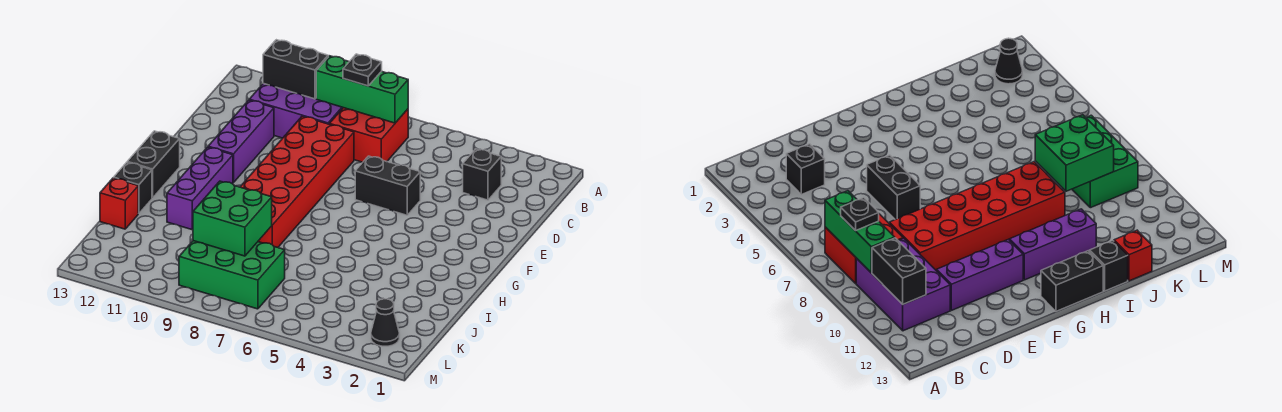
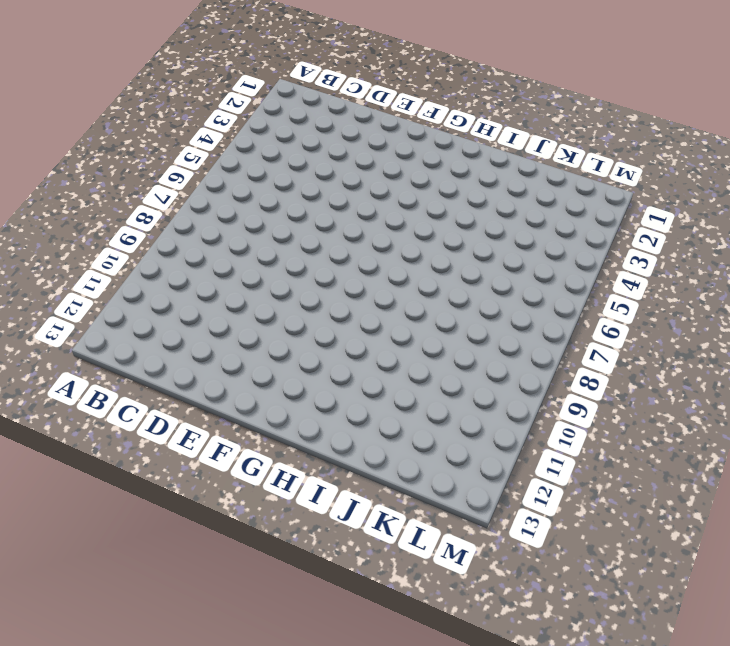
none -> red 2x2 brick [330,108,408,162]
none -> purple 2x3 brick [249,83,343,138]
none -> black 1x1 brick [463,149,501,200]

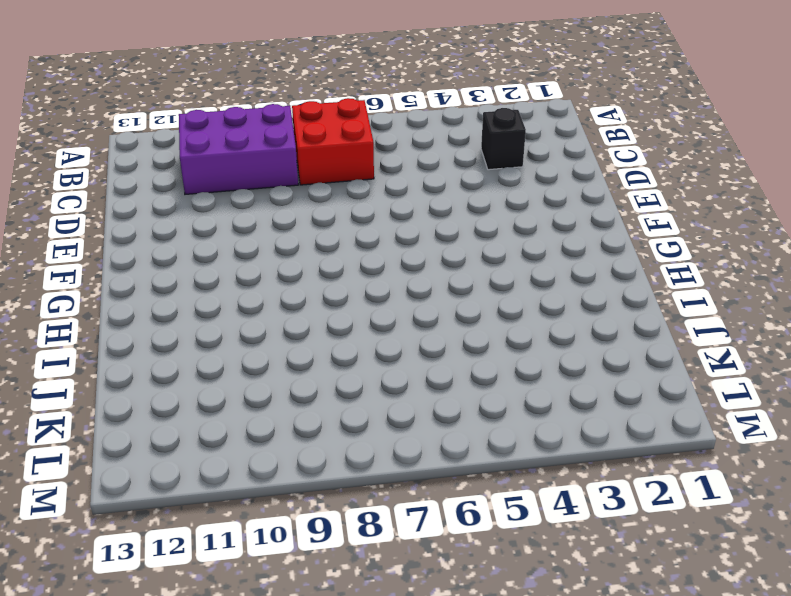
none -> red 2x6 brick [240,116,354,247]
none -> purple 1x3 brick [208,100,274,183]
none -> black 1x2 brick [355,156,420,215]

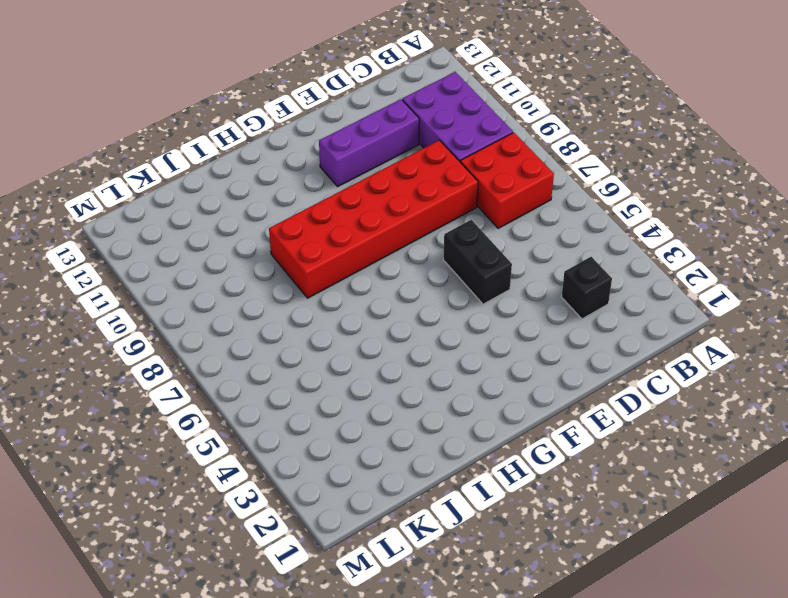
none -> purple 1x3 brick [167,147,233,230]
none -> black 1x2 brick [127,131,180,198]
none -> black 1x1 brick [114,163,152,214]

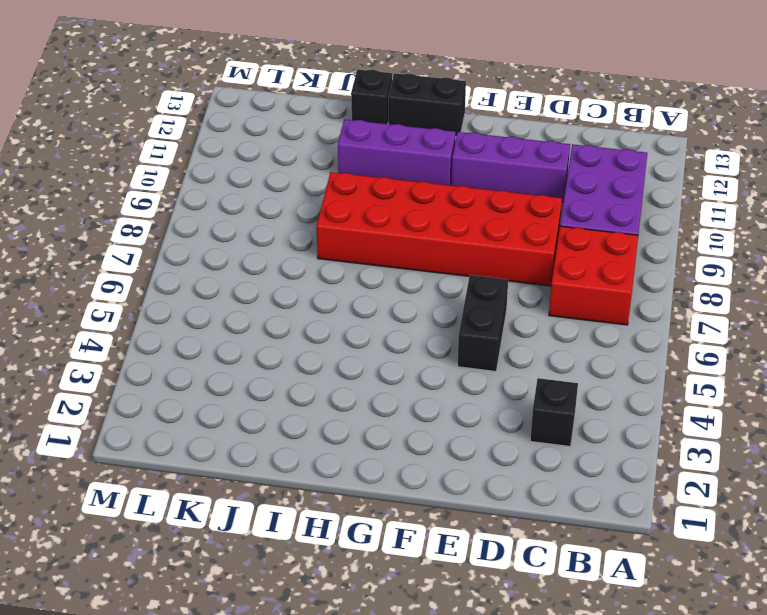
none -> red 1x1 brick [100,178,138,229]
none -> green 2x3 brick [179,241,285,309]
none -> black 1x1 cone [371,299,399,346]

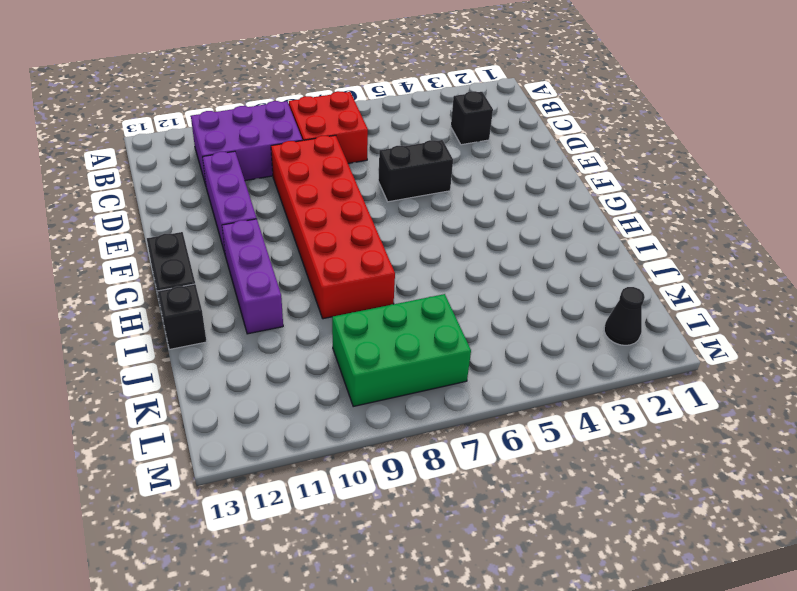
none -> red 1x1 brick [100,178,138,229]
none -> green 1x3 brick [316,56,408,123]
none -> black 1x2 brick [263,40,328,99]

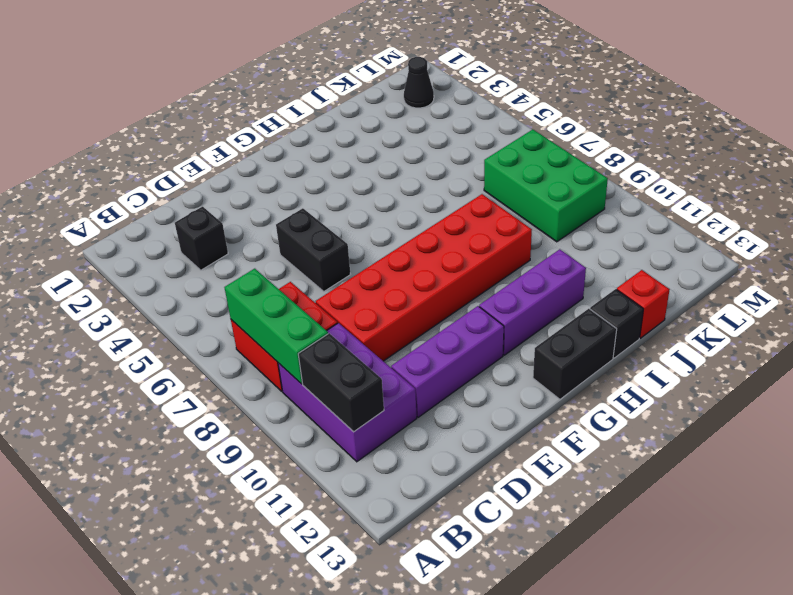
none -> green 2x2 brick [193,181,272,256]
none -> black 1x1 plate [343,54,382,86]

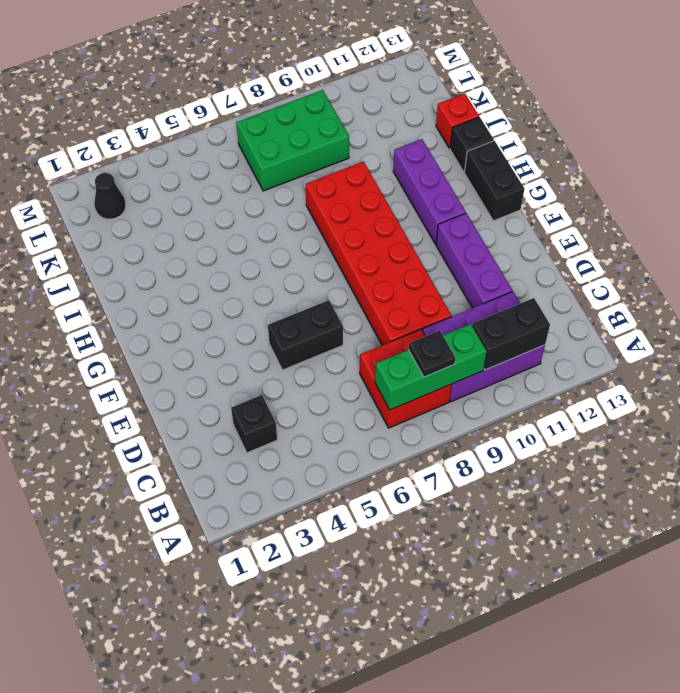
none -> green 2x2 brick [193,181,272,256]

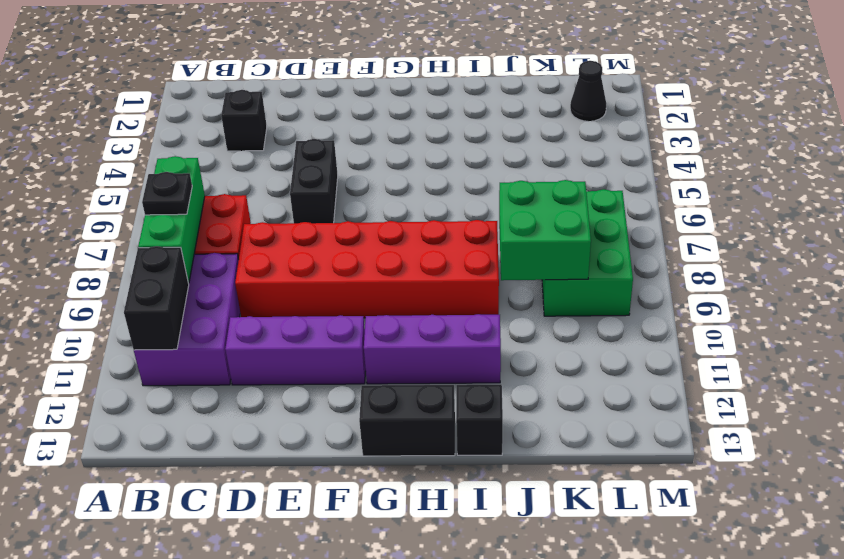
none -> red 1x1 brick [100,178,138,229]

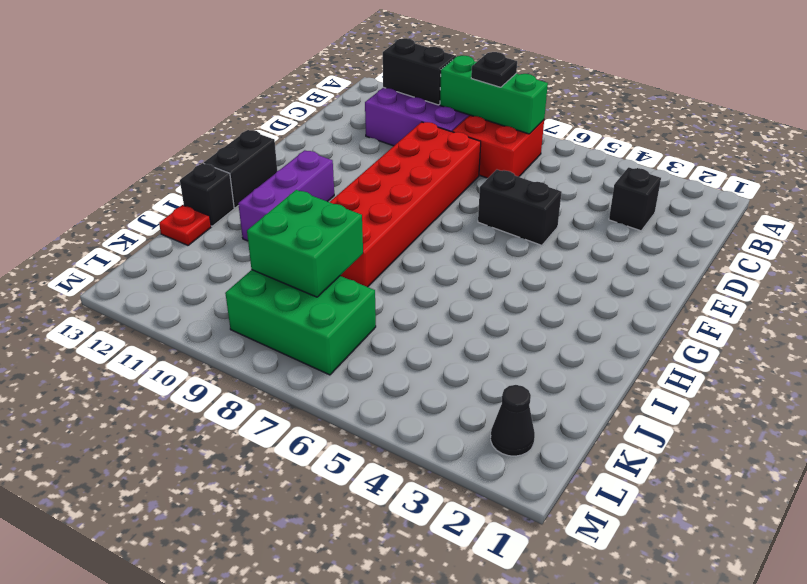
red 1x1 plate [159,205,211,245] -> red 1x1 brick [100,178,138,229]
none -> purple 1x3 brick [208,100,274,183]

